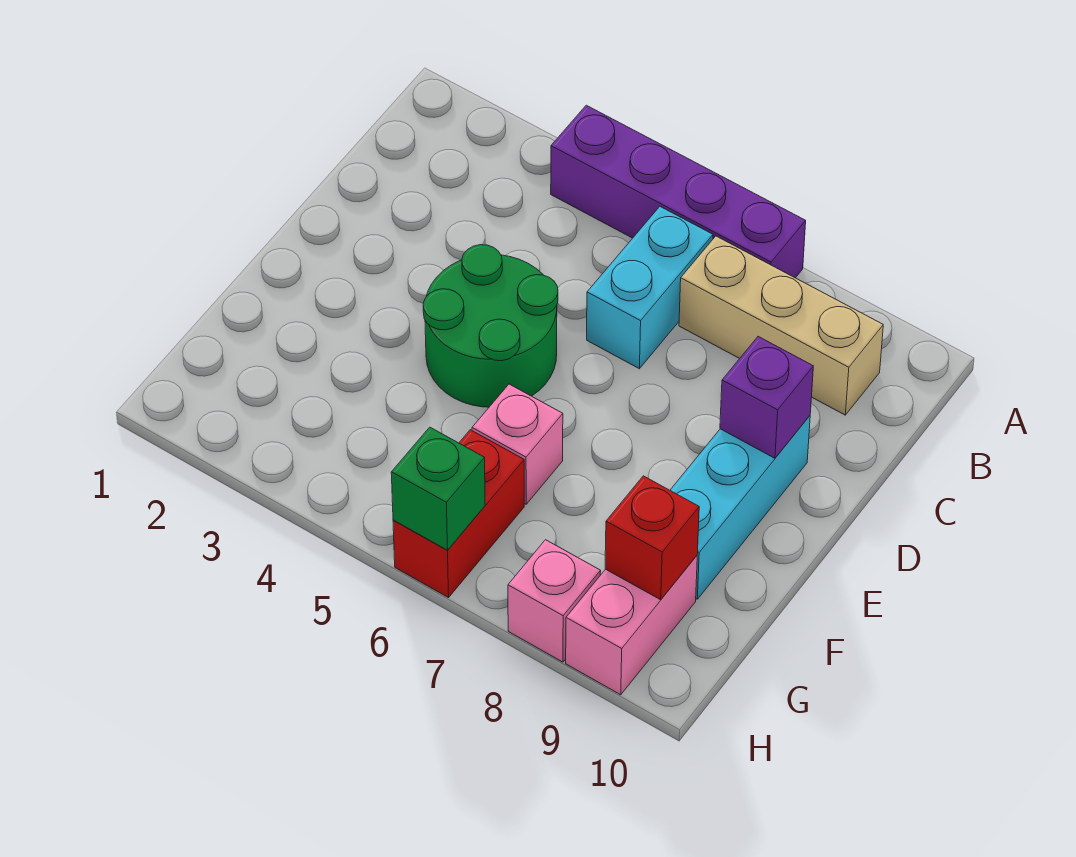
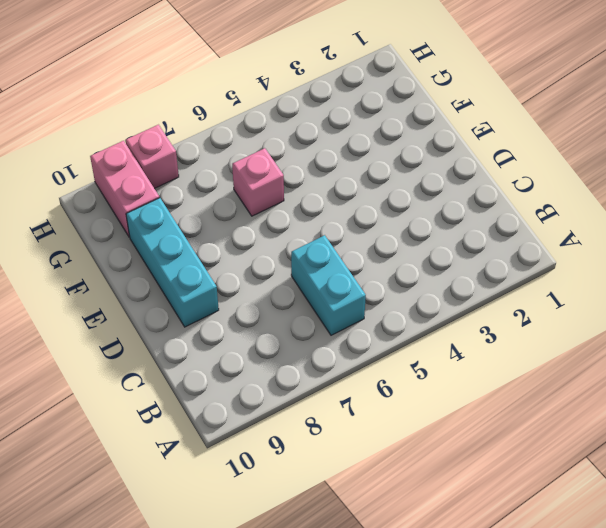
none -> purple 1x4 brick [551,105,806,278]
none -> tan 1x3 brick [679,236,883,415]
none -> green 2x2 round brick [423,245,558,407]

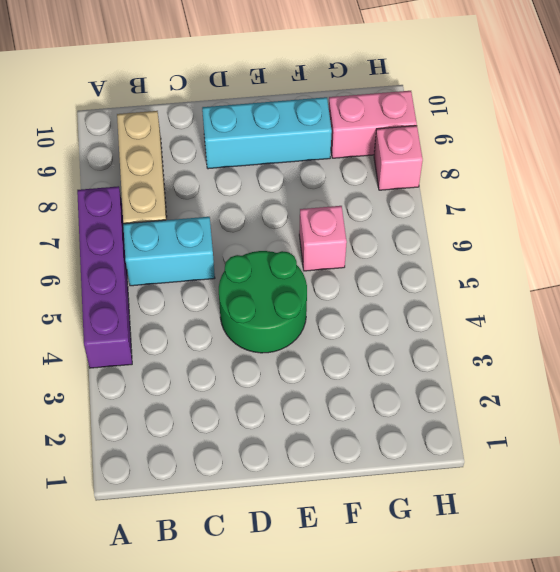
none -> red 1x2 brick [393,430,524,598]
none -> purple 1x1 brick [720,337,813,458]
none -> red 1x1 brick [605,476,699,600]

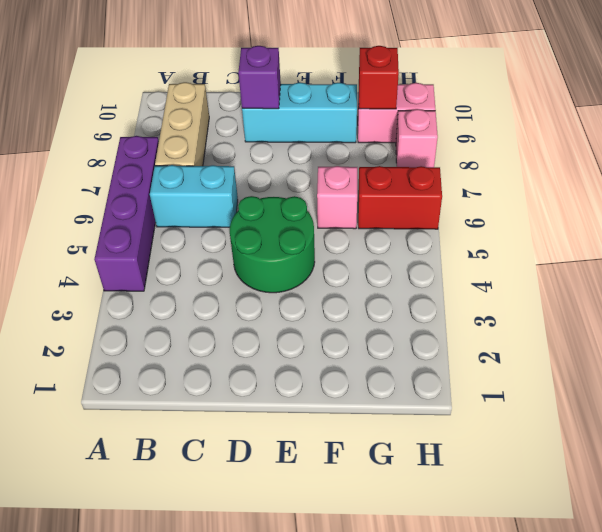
none -> green 1x1 brick [391,427,485,550]

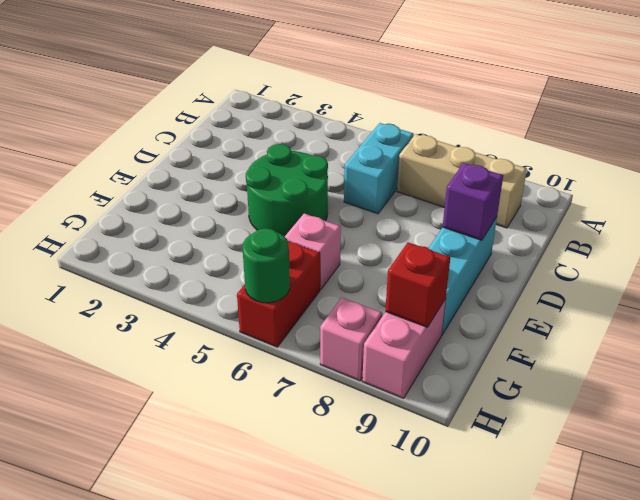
green 1x1 round brick [243,228,290,303] -> green 1x1 brick [391,427,485,550]
none -> purple 1x4 brick [551,105,806,278]

